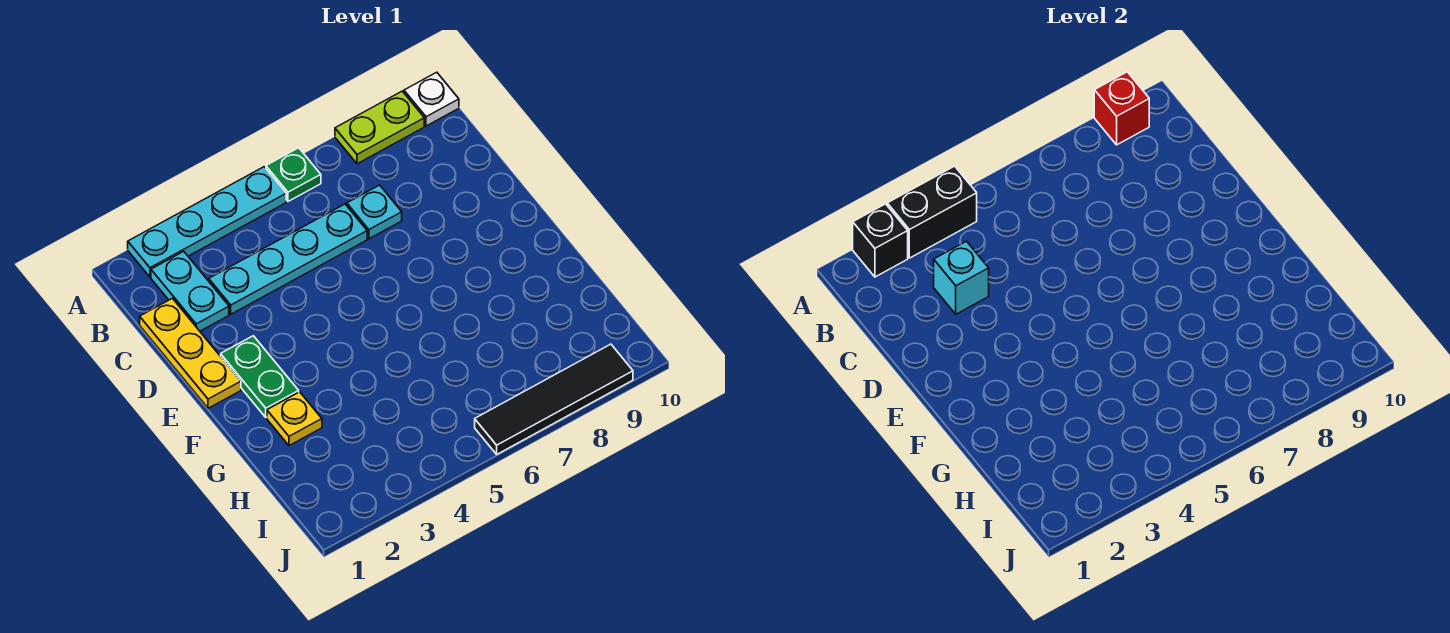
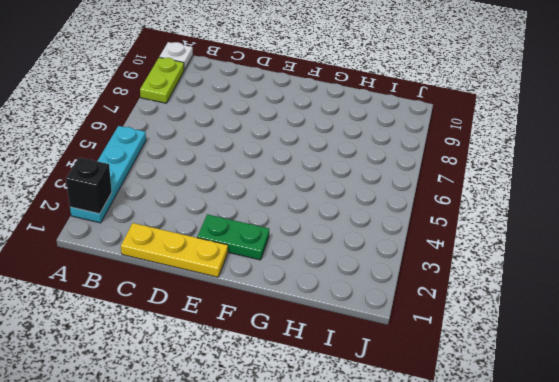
none -> green 1x1 plate [266,148,321,201]
none -> cyan 1x2 plate [151,251,229,331]
none -> cyan 1x4 plate [209,204,367,314]

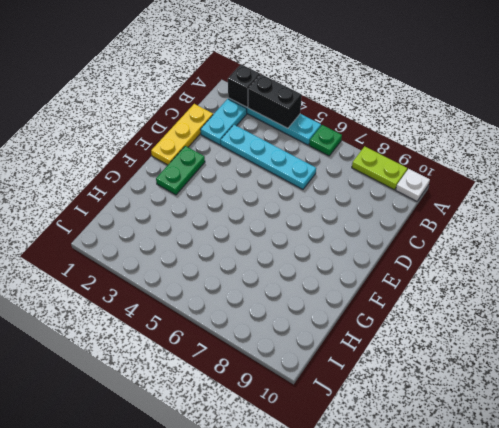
none -> cyan 1x1 plate [347,185,402,239]
none -> yellow 1x1 plate [267,392,322,446]
none -> black 1x4 tile [475,344,633,454]

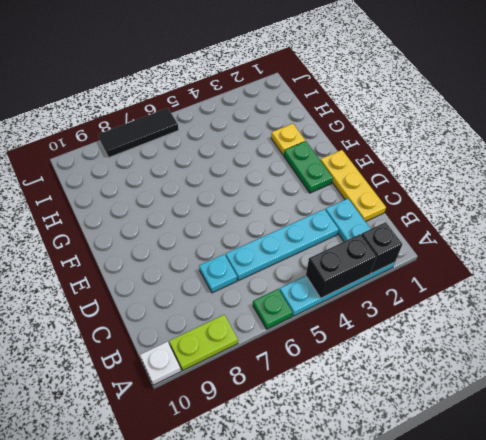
black 1x3 tile [98,108,179,157] -> black 1x4 tile [475,344,633,454]
none -> red 1x1 brick [1094,72,1149,145]
none -> cyan 1x1 brick [934,241,989,314]

